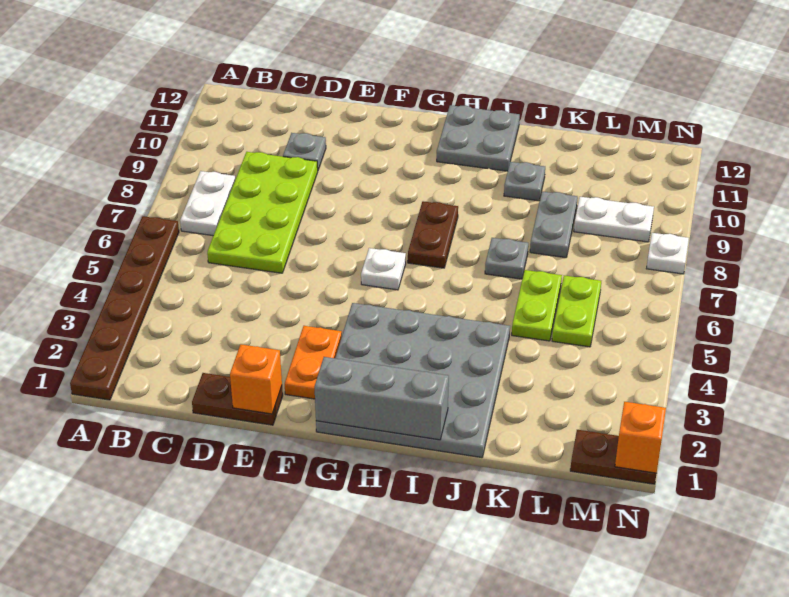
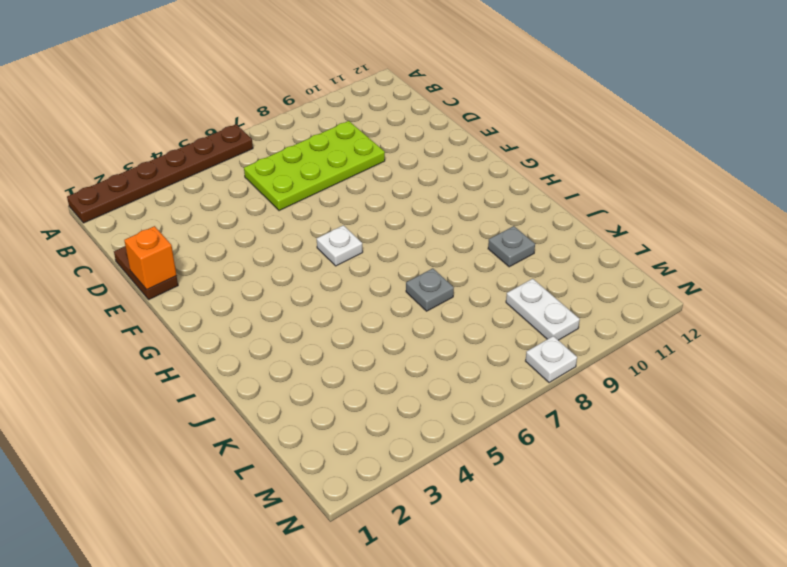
none -> white 1x2 plate [180,171,235,236]
none -> grey 1x1 plate [283,133,326,170]
none -> orange 1x2 plate [285,326,342,399]

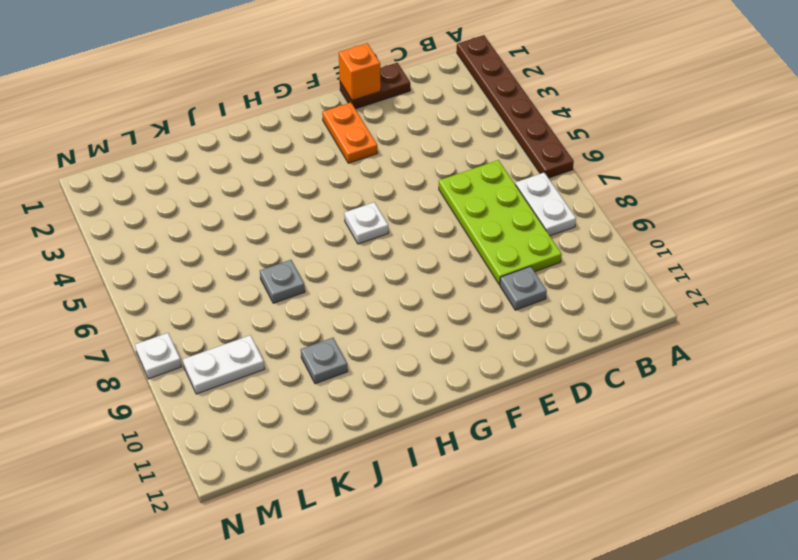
none -> grey 4x4 plate [316,303,510,458]
none -> brown 1x2 plate [408,201,458,268]
none -> grey 2x2 plate [437,105,520,171]

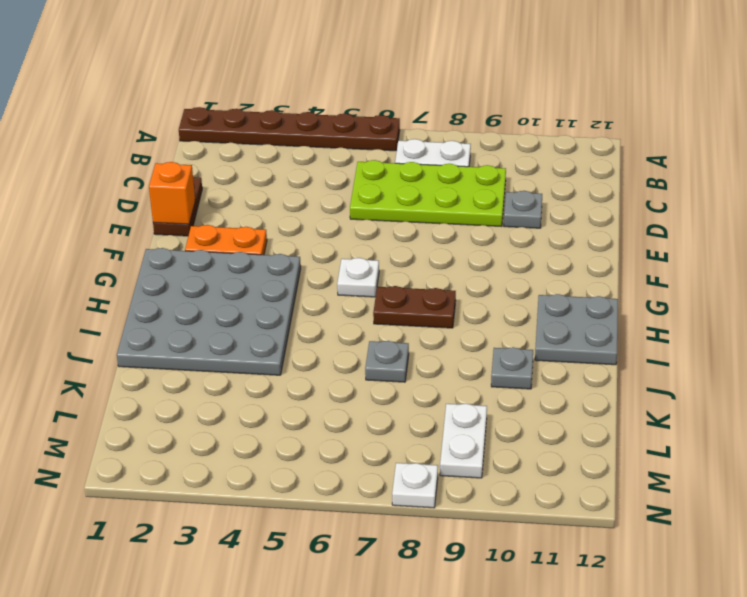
none -> lime 1x2 plate [512,270,562,341]
none -> grey 1x2 plate [530,192,578,258]
none -> lime 1x2 plate [552,275,601,347]

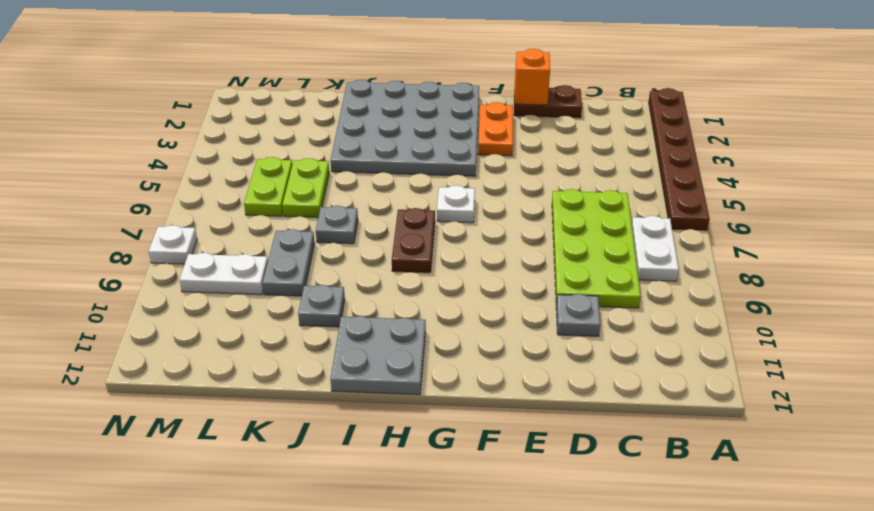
none -> brown 1x2 plate [570,430,656,484]
none -> grey 1x3 brick [314,357,449,440]
none -> orange 1x1 brick [615,402,666,473]

